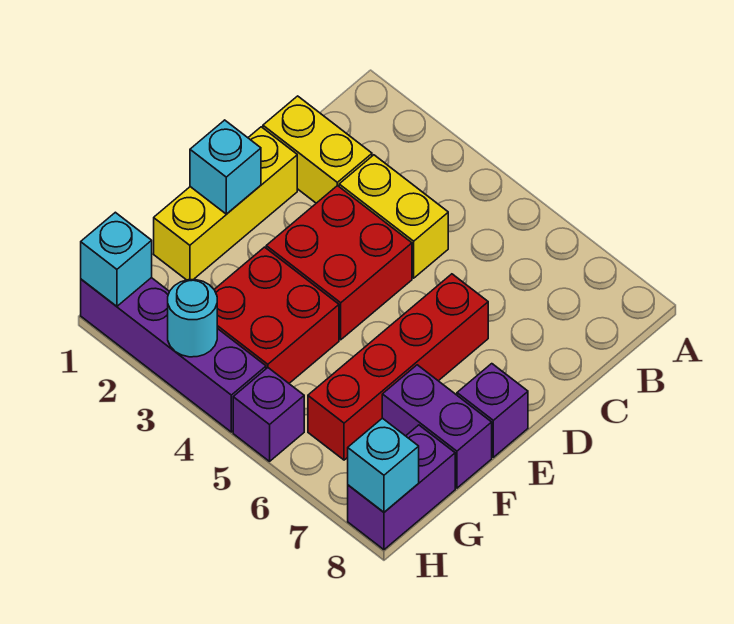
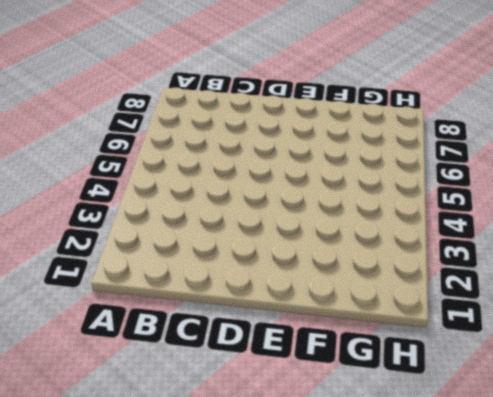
none -> yellow 1x2 brick [263,96,372,203]
none -> yellow 1x2 brick [339,155,448,278]
none -> yellow 1x3 brick [154,127,297,280]

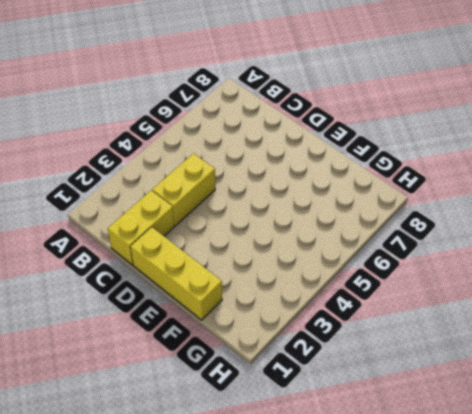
none -> red 2x2 brick [266,185,412,340]
none -> red 1x4 brick [308,274,488,460]
none -> purple 1x1 brick [457,364,528,457]

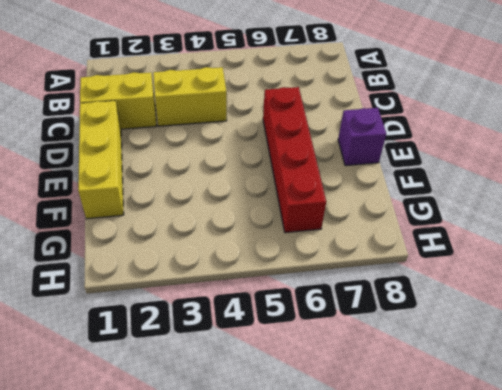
none -> red 2x2 brick [266,185,412,340]
none -> red 2x2 brick [214,247,339,383]
none -> purple 1x2 brick [382,365,492,488]

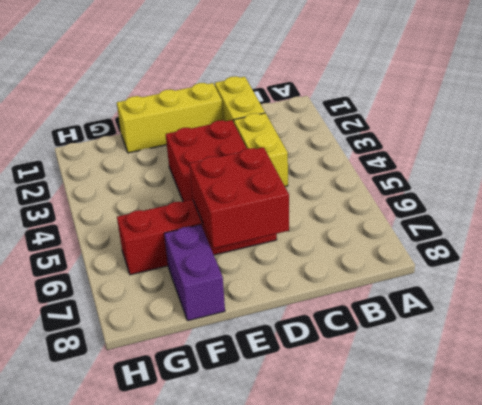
red 2x2 brick [190,147,289,249] -> red 2x2 brick moved to [214,247,339,383]
none -> purple 1x1 brick [457,364,528,457]
none -> purple 1x2 brick [348,425,455,550]
none -> purple 1x4 brick [81,278,266,432]

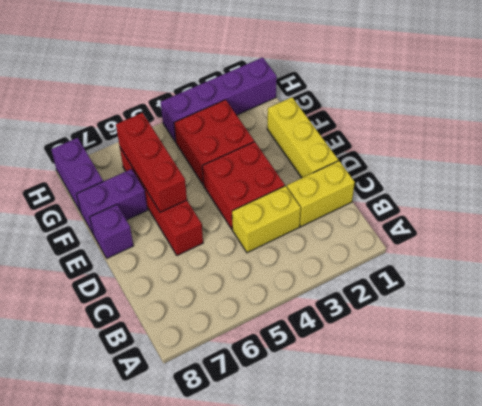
red 1x3 brick [116,113,187,212] -> none
none -> purple 1x1 brick [233,368,304,461]
none -> cyan 1x1 brick [190,120,261,214]
none -> cyan 1x1 brick [81,212,152,306]

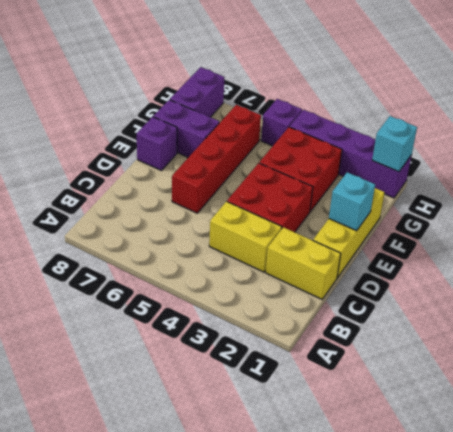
none -> cyan 1x1 round brick [168,280,217,357]
none -> cyan 1x1 brick [348,418,419,512]

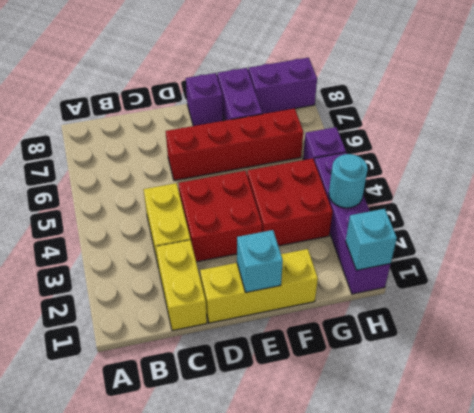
none -> cyan 1x1 brick [348,418,419,512]

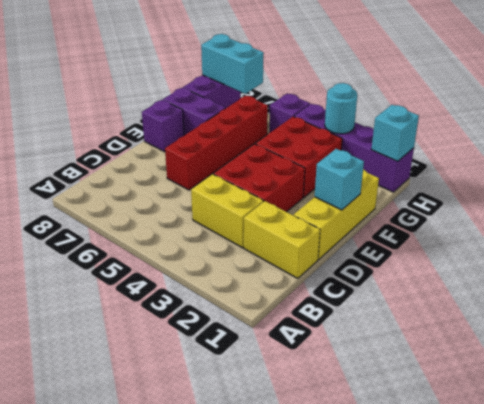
cyan 1x2 brick [201,34,264,94] -> cyan 1x1 brick [348,418,419,512]

